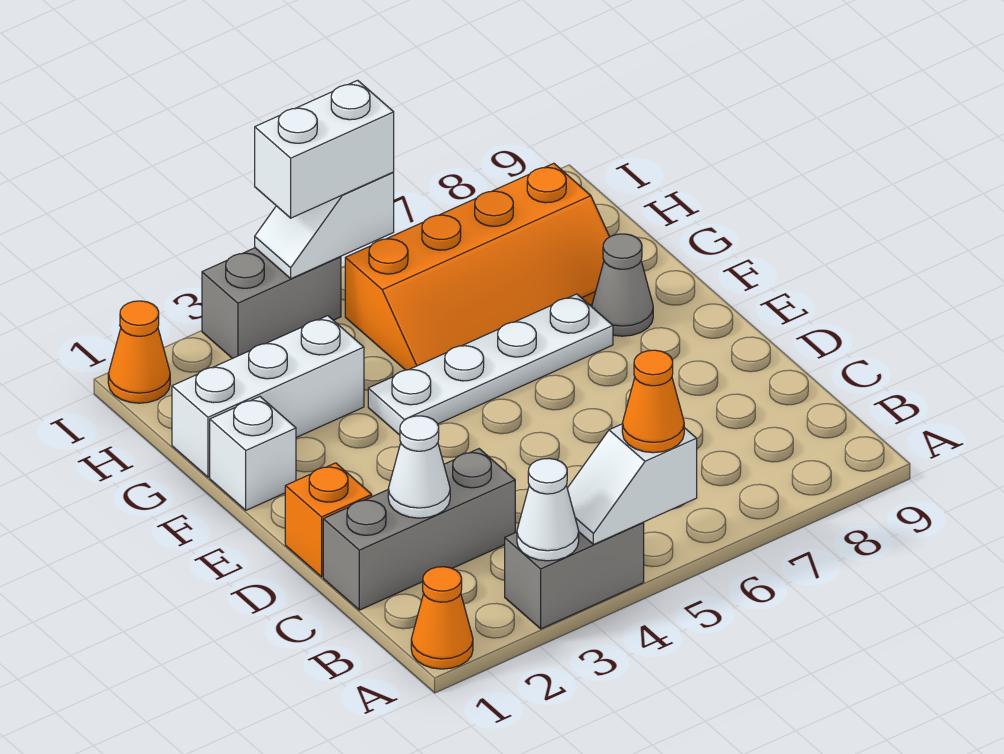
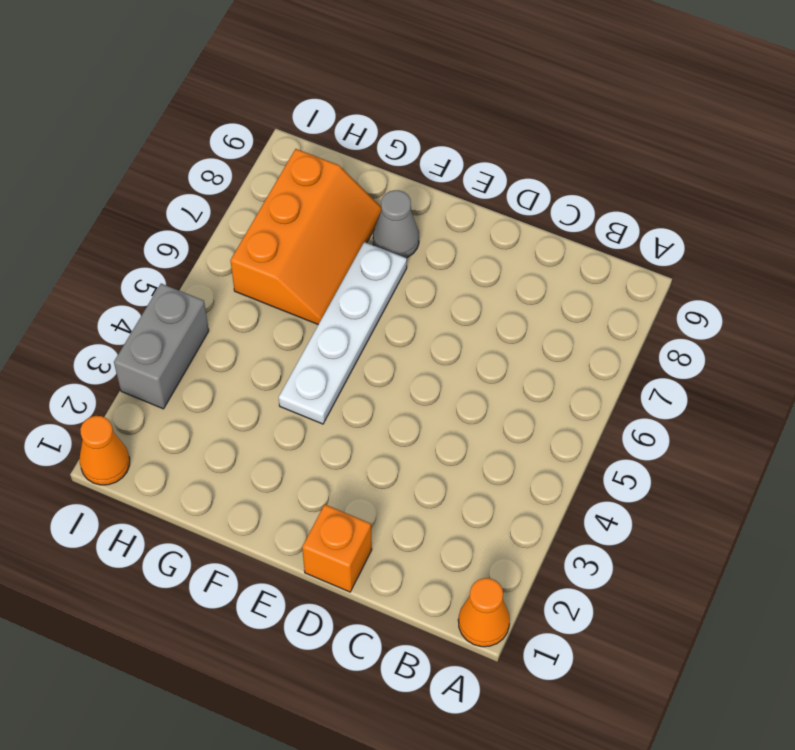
orange 2x3 slope [230,149,381,325] -> orange 2x4 slope [345,163,609,370]
none -> grey 1x2 brick [505,523,644,629]
none -> grey 1x3 brick [323,449,515,610]
none -> white 1x1 brick [210,397,296,510]

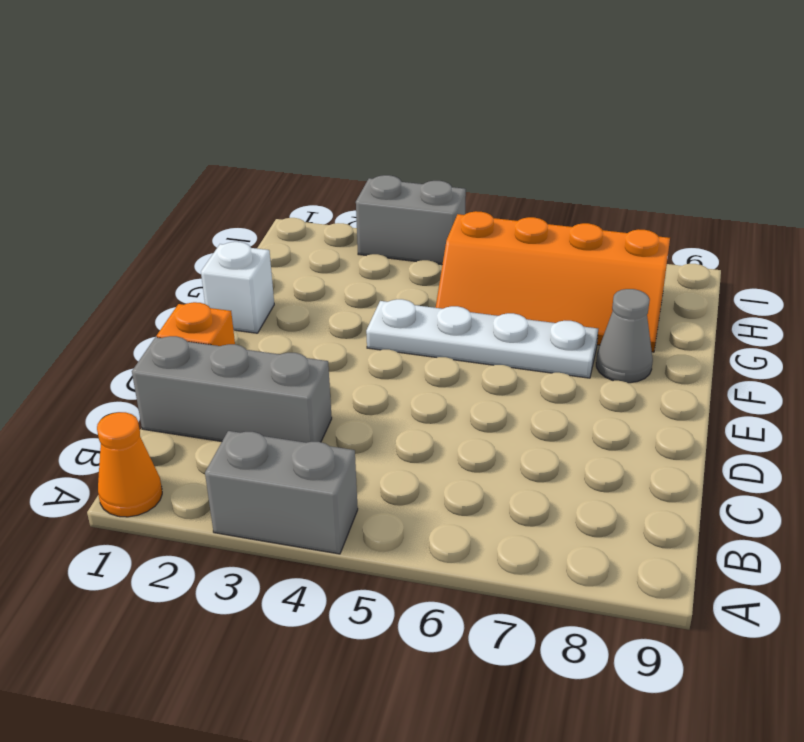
none -> white 1x3 brick [172,316,364,477]
none -> orange 1x1 cone [108,301,170,403]
none -> white 1x1 cone [517,458,579,561]

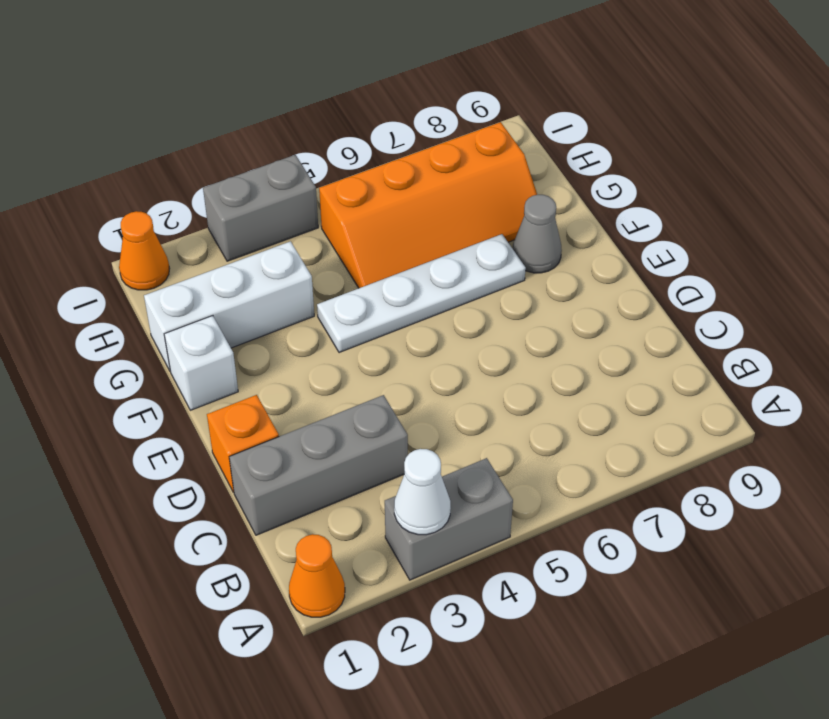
none -> white 1x2 slope [567,424,697,545]
none -> white 1x1 cone [388,416,450,518]
none -> white 1x2 slope [255,172,394,279]

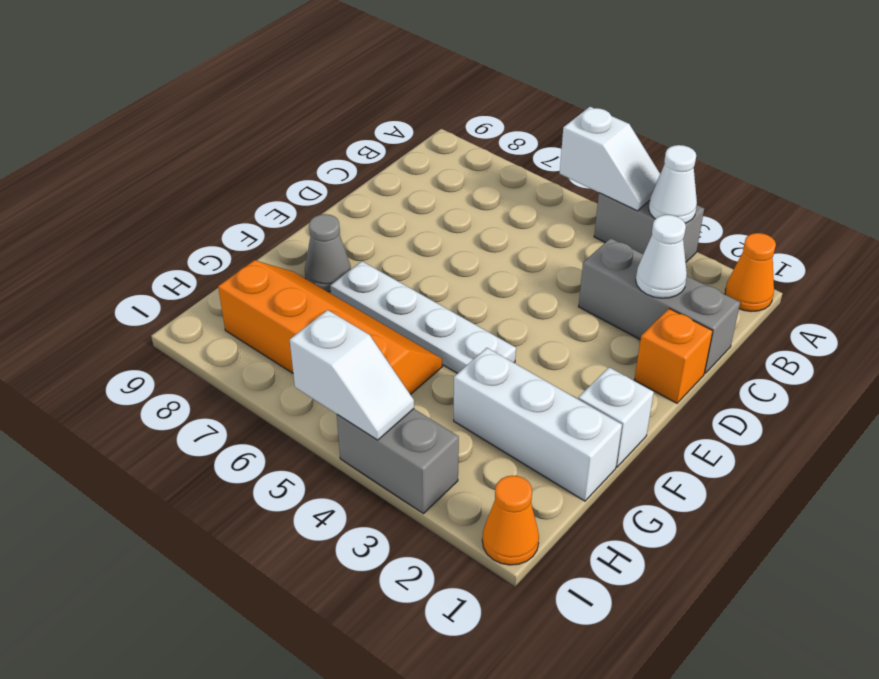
none -> orange 1x1 cone [622,350,684,453]
none -> white 1x2 brick [255,80,394,218]

